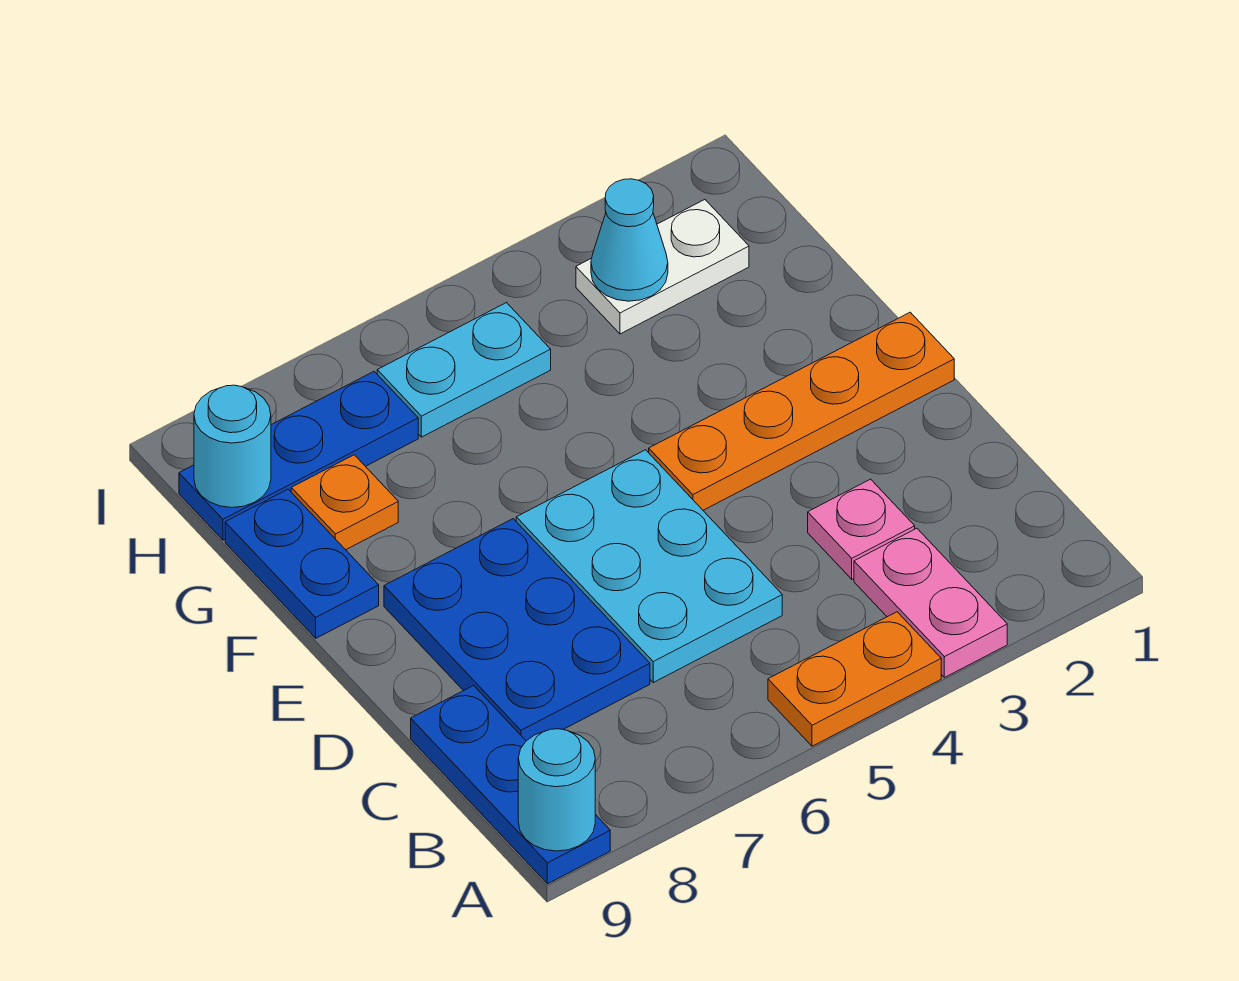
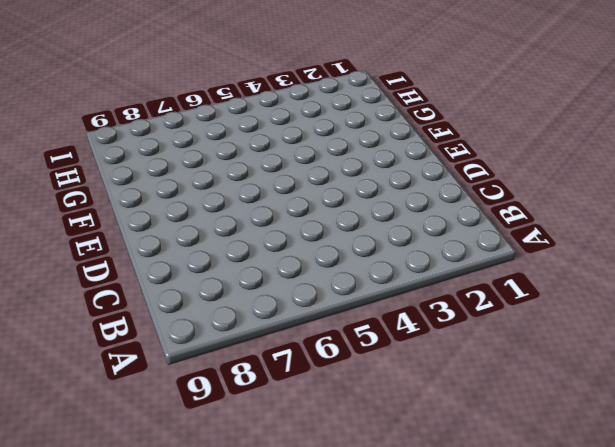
none -> pink 1x2 plate [854,528,1007,678]
none -> orange 1x2 plate [768,612,941,746]
none -> blue 1x3 plate [411,686,610,884]

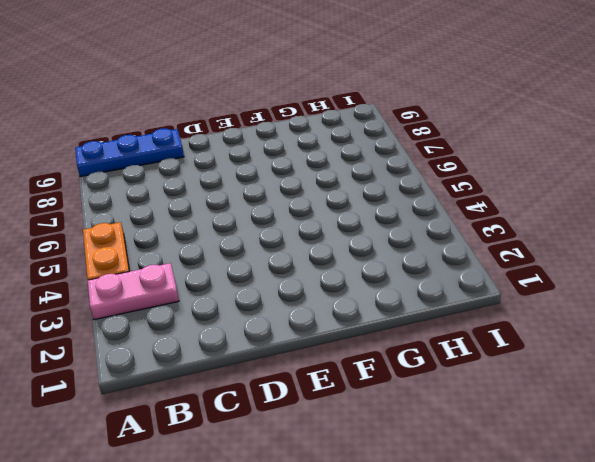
none -> pink 1x1 plate [808,479,915,579]
none -> cyan 2x3 plate [516,450,782,682]
none -> blue 2x3 plate [384,519,650,741]

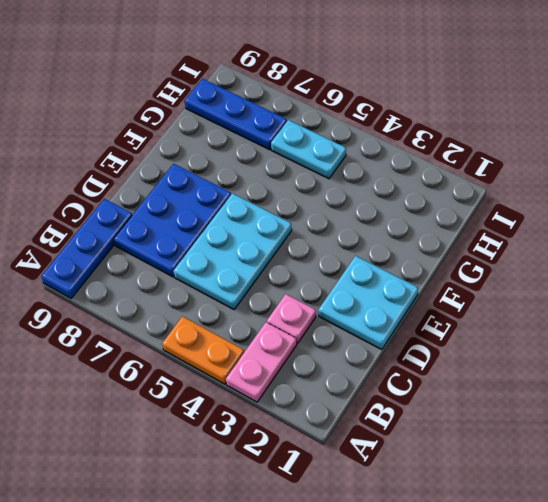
cyan 2x2 plate [318,256,418,350] -> orange 1x4 plate [649,312,954,510]
none -> blue 1x2 plate [225,489,379,638]
none -> orange 1x1 plate [291,455,398,550]
none -> white 1x2 plate [576,200,749,334]

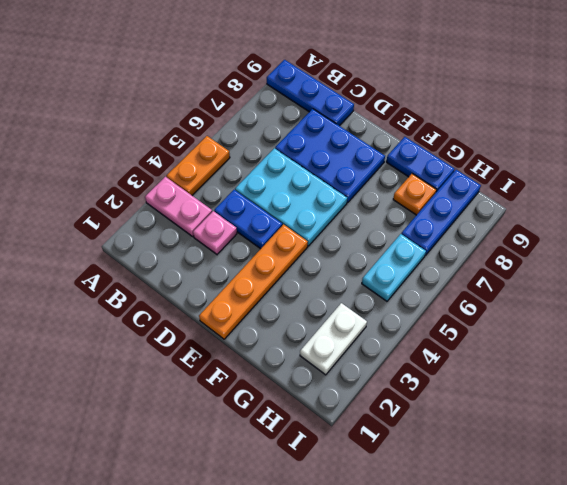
blue 1x2 plate [214,190,282,249] -> none
none -> cyan 1x1 round brick [518,729,595,851]
none -> cyan 1x1 cone [591,179,668,301]
none -> cyan 1x1 round brick [194,385,271,508]

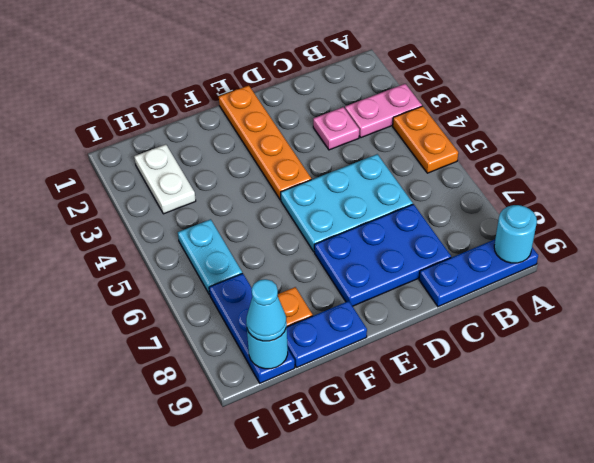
cyan 1x1 cone [246,279,286,341] -> cyan 1x1 cone moved to [591,179,668,301]

